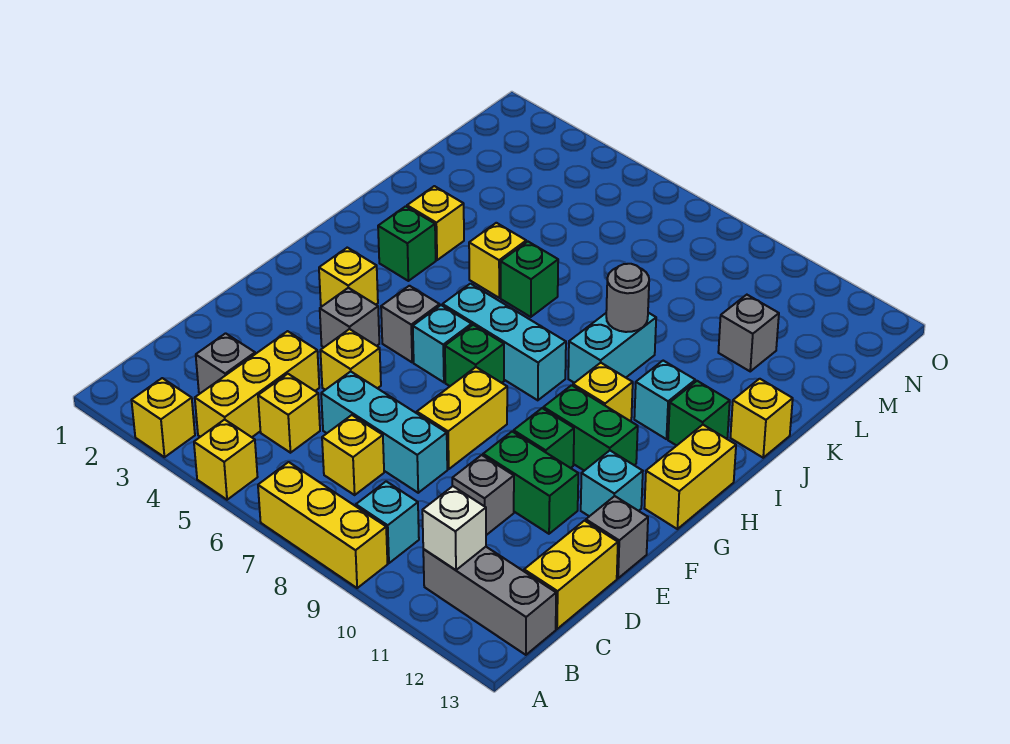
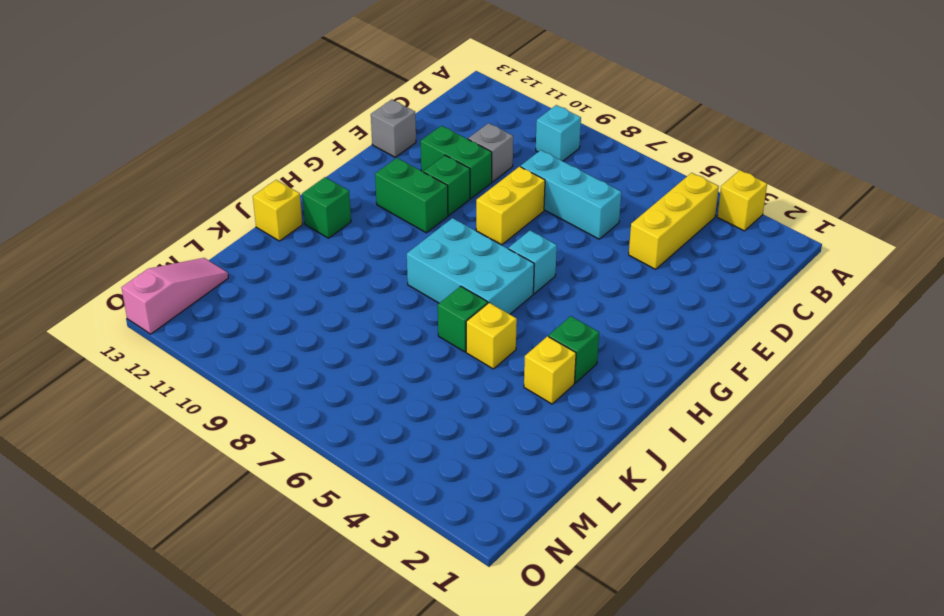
cyan 2x3 brick [407,218,534,314] -> cyan 1x3 brick [442,284,566,400]
pink 1x3 slope [121,258,228,334] -> none
none -> yellow 1x1 brick [194,419,257,500]
none -> yellow 1x3 brick [258,462,388,588]
none -> grey 1x3 brick [423,547,556,655]
none -> grey 1x1 brick [196,333,255,393]

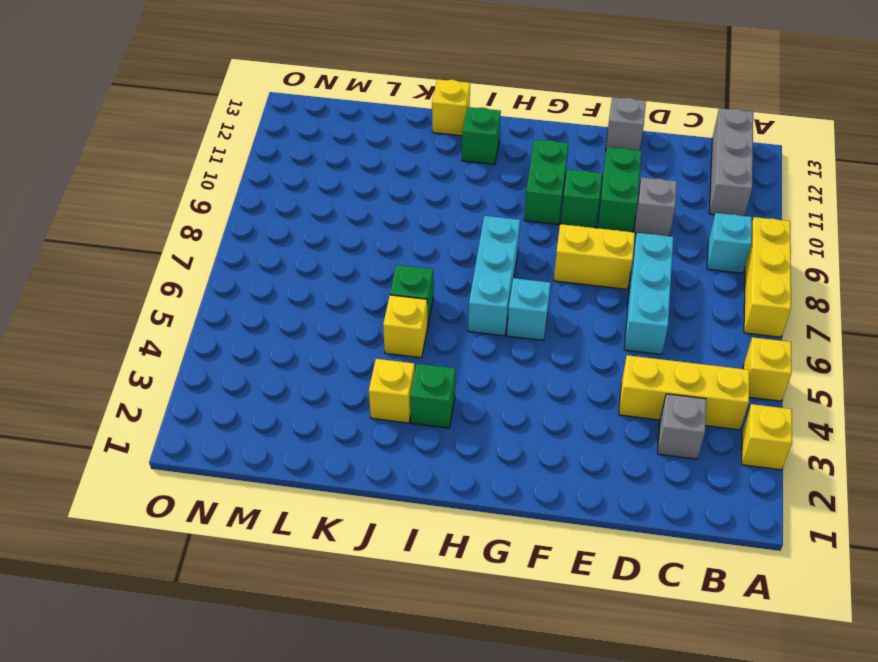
none -> yellow 1x1 brick [258,374,320,453]
none -> yellow 1x1 brick [322,415,384,495]
none -> yellow 1x2 brick [524,521,618,629]
none -> yellow 1x1 brick [320,329,381,390]

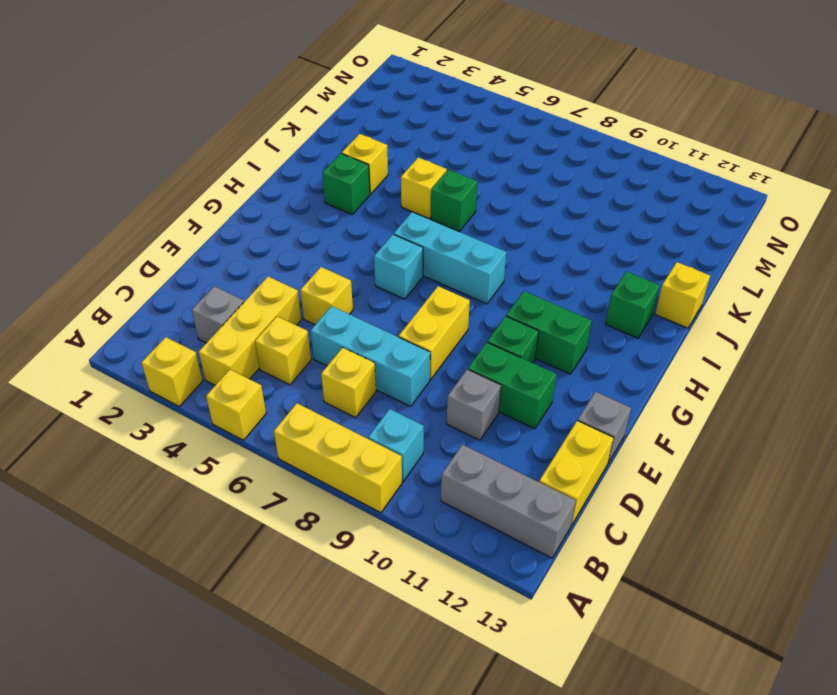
none -> grey 1x1 brick [320,288,379,347]
none -> cyan 1x1 brick [581,451,643,516]
none -> yellow 1x1 brick [319,248,378,306]
none -> grey 1x1 brick [381,286,440,362]

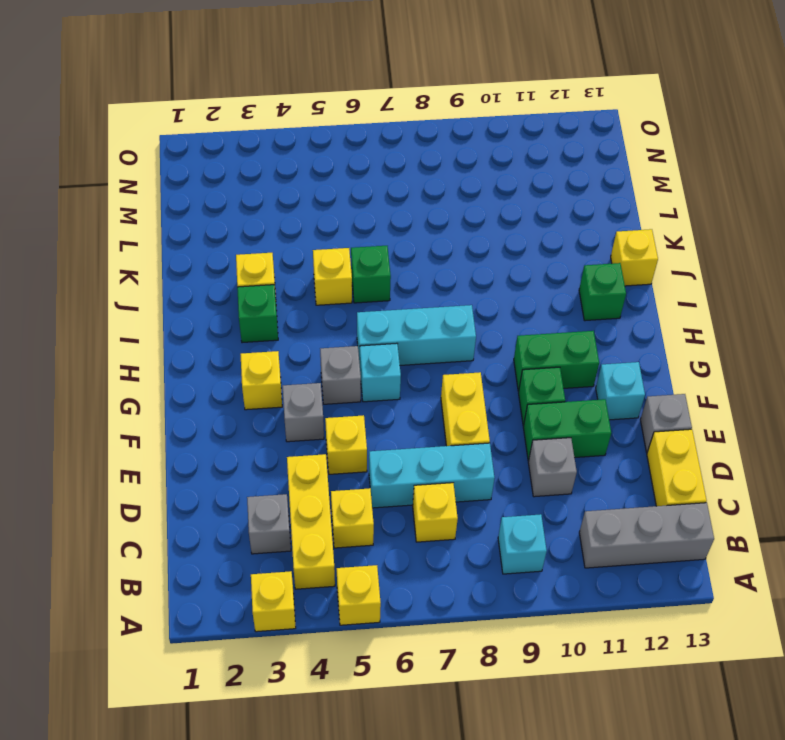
none -> yellow 1x3 brick [258,462,388,588]
none -> green 1x1 brick [445,325,504,386]
none -> yellow 1x2 brick [644,425,736,529]
none -> yellow 1x1 brick [573,363,633,421]

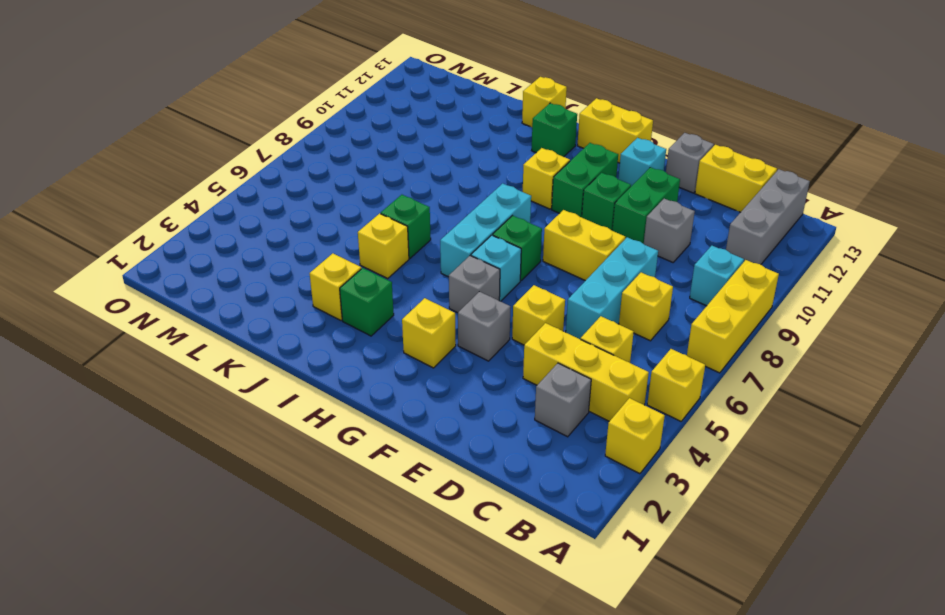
none -> cyan 1x2 brick [568,313,656,383]
none -> cyan 1x1 brick [634,361,695,439]
none -> grey 1x1 brick [718,295,779,371]
none -> white 1x1 brick [422,486,486,570]

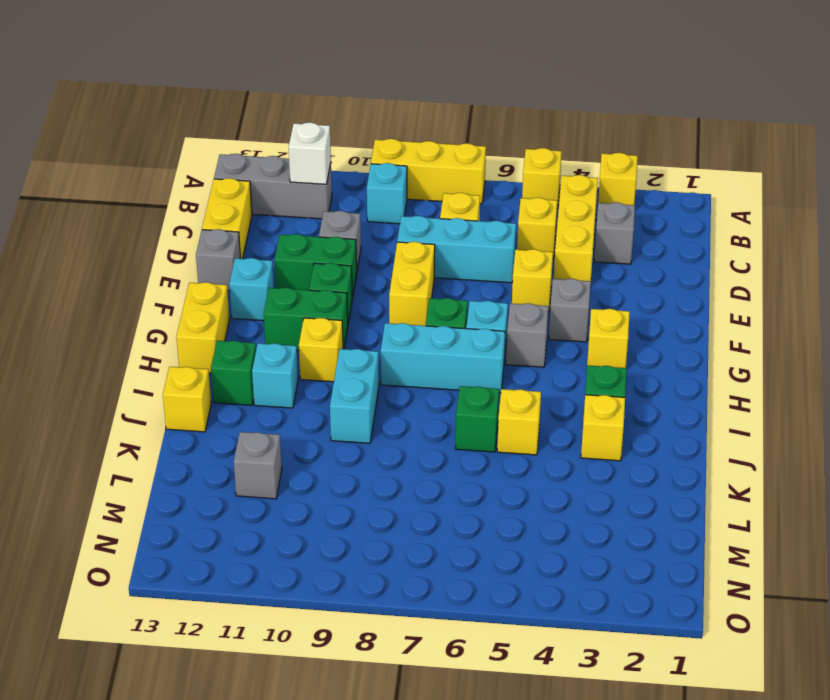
none -> grey 1x1 round brick [606,264,649,332]

